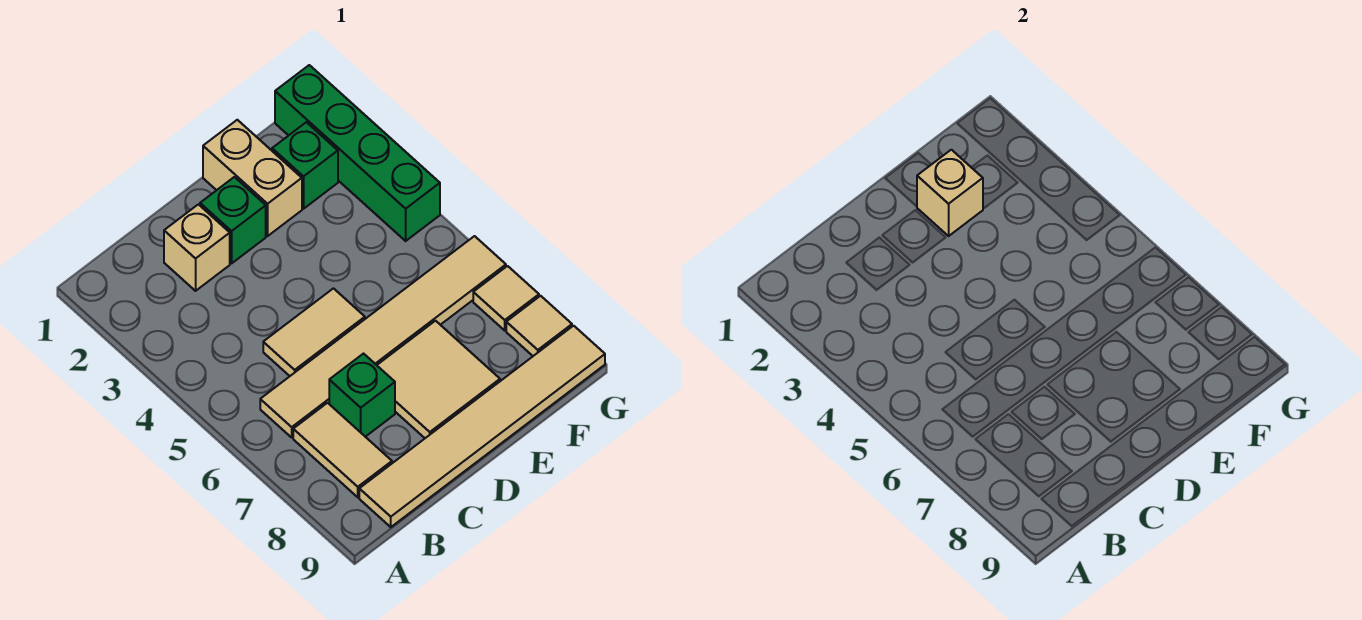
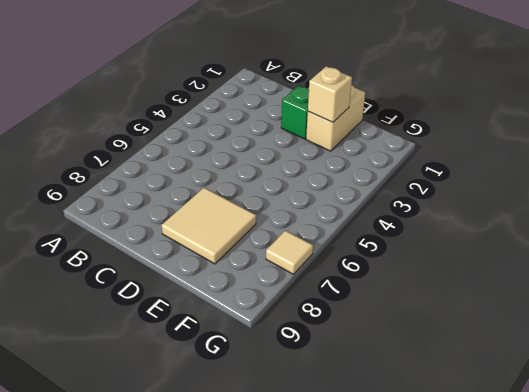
none -> tan 1x6 tile [260,236,506,437]
none -> tan 1x2 tile [293,403,392,497]
none -> tan 1x6 tile [359,326,605,527]

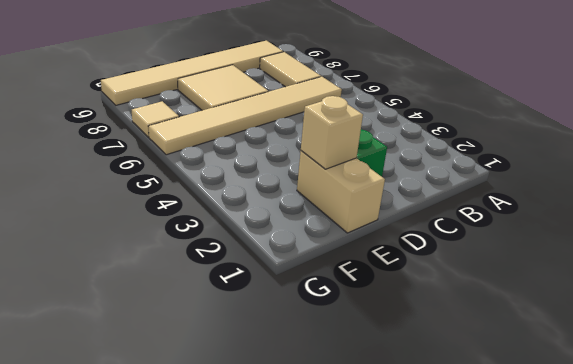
none -> tan 1x1 brick [164,204,230,291]
none -> tan 1x2 tile [263,288,365,376]
none -> green 1x1 brick [329,354,395,437]

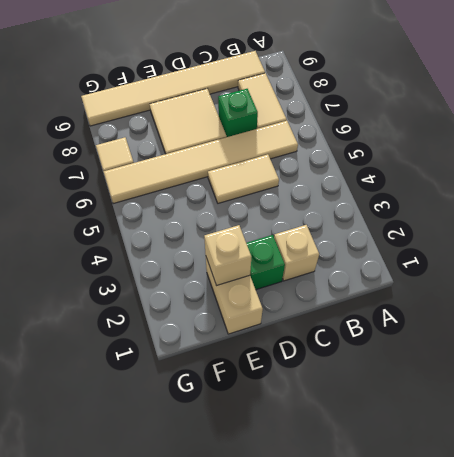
none -> green 1x1 brick [272,122,338,209]
none -> green 1x4 brick [275,65,440,241]
none -> tan 1x1 tile [506,296,572,356]

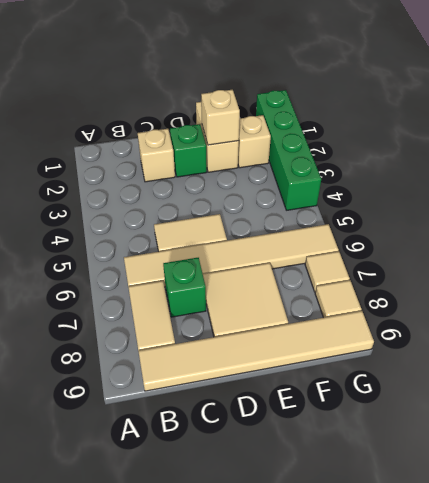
tan 1x1 brick [238,115,271,168] -> green 1x1 brick [272,122,338,209]

